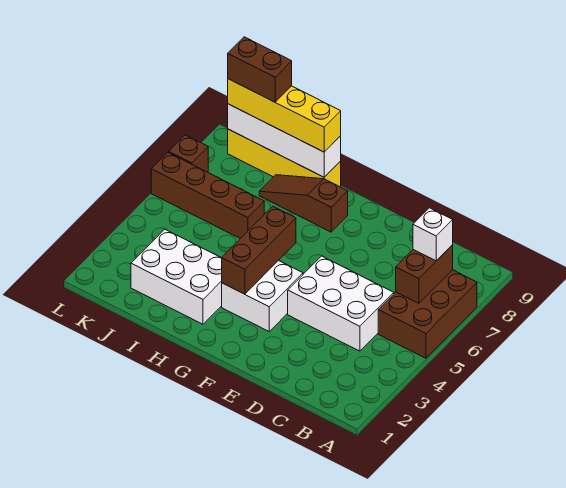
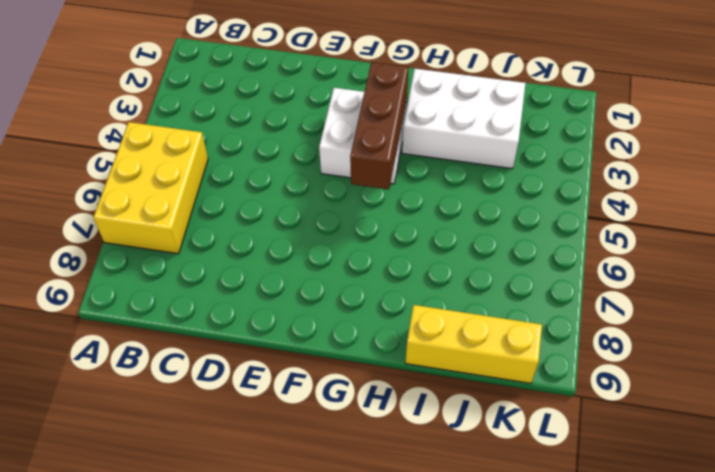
yellow 2x3 brick [93,122,208,254] -> brown 2x3 brick [378,270,477,358]
yellow 1x3 brick [406,305,542,383] -> yellow 1x4 brick [228,129,341,187]
none -> white 2x3 brick [288,256,394,351]
none -> brown 1x3 slope [259,175,348,232]
none -> brown 1x4 brick [151,152,264,239]

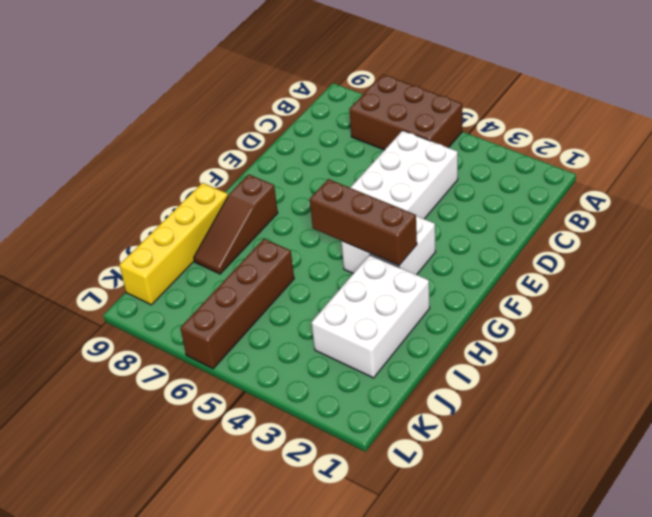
none -> brown 1x1 brick [169,135,208,172]
none -> brown 1x2 brick [396,245,453,303]
none -> white 1x4 brick [228,104,341,177]

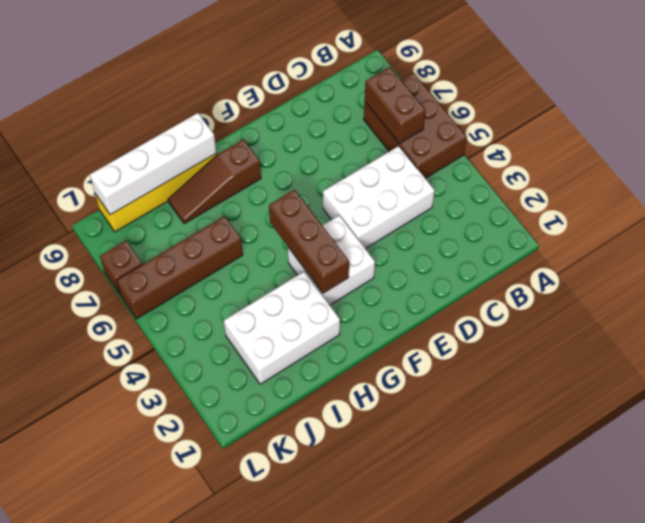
none -> white 1x1 brick [413,208,453,261]
none -> yellow 1x4 brick [228,79,341,152]
none -> brown 1x2 brick [228,37,292,102]

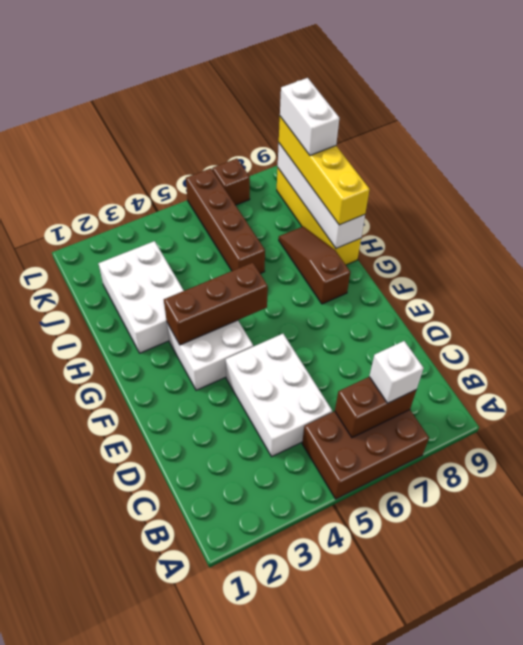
white 1x2 brick [280,78,339,155] -> brown 1x2 brick [228,37,292,102]

